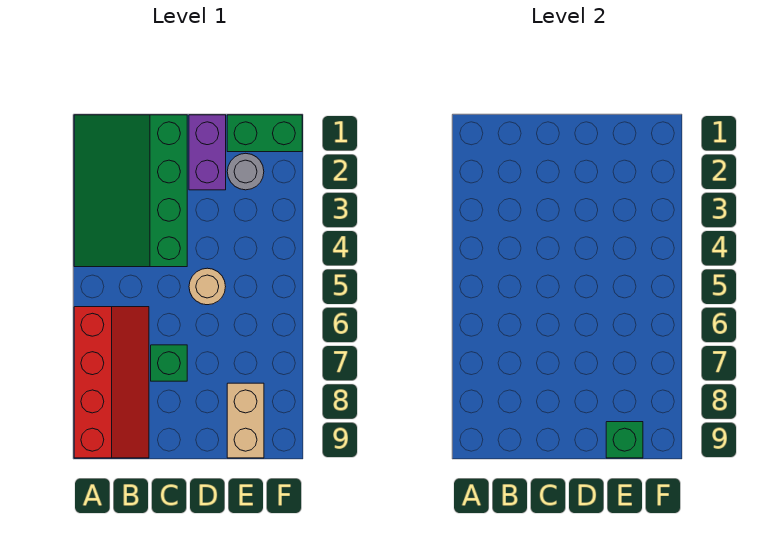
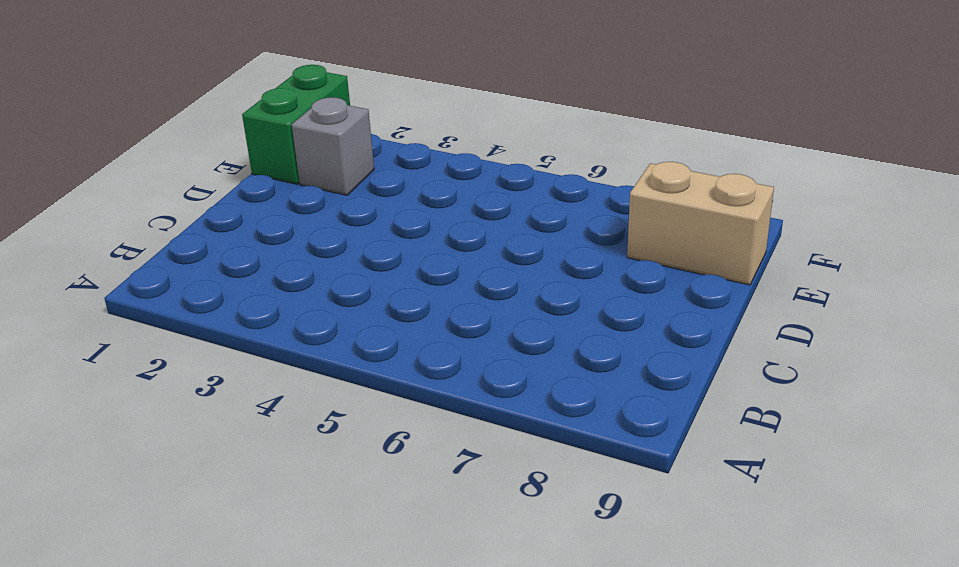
grey 1x1 brick [292,97,374,195] -> grey 1x1 round brick [227,153,264,190]
none -> green 3x4 slope [74,115,187,267]
none -> red 2x4 slope [74,307,149,458]

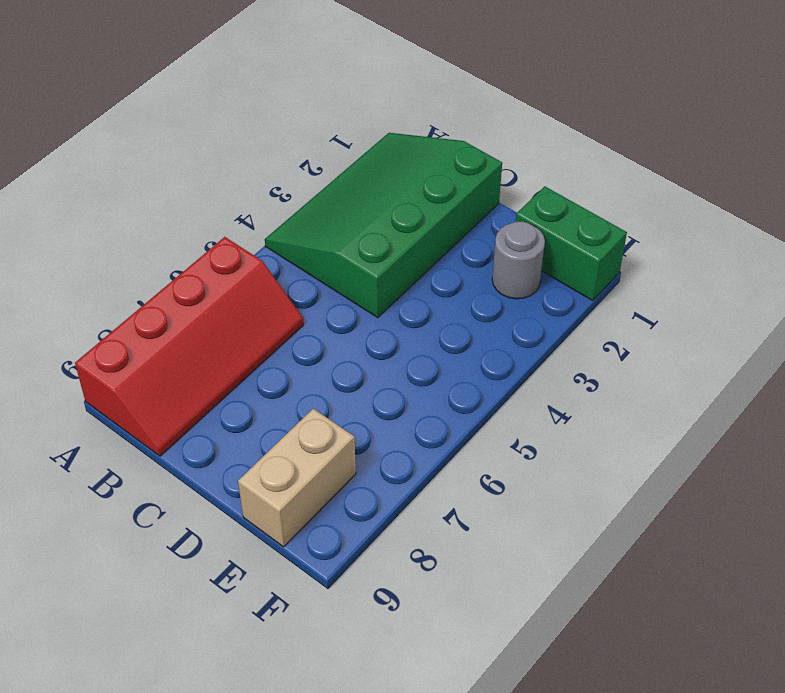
none -> green 1x1 brick [151,345,187,381]
none -> purple 1x2 brick [189,115,226,190]

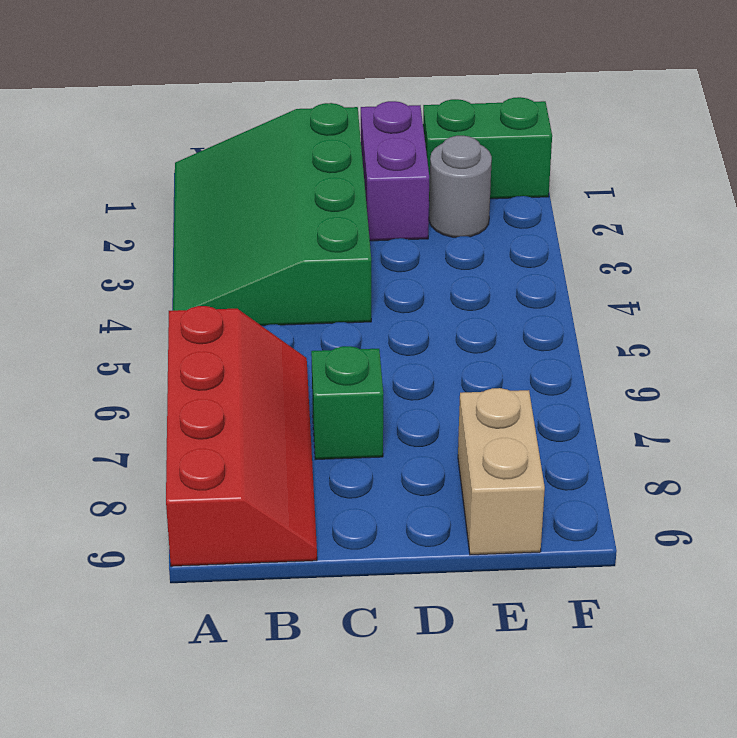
none -> tan 1x1 round brick [189,268,226,305]
none -> green 1x1 brick [606,422,643,458]

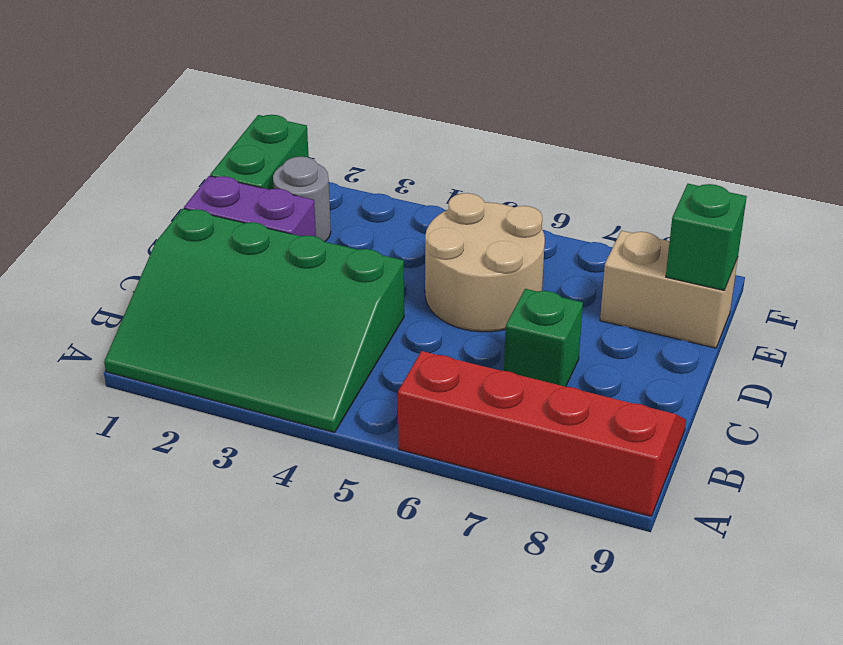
tan 2x2 round brick [425,193,545,332] -> tan 1x1 round brick [189,268,226,305]

